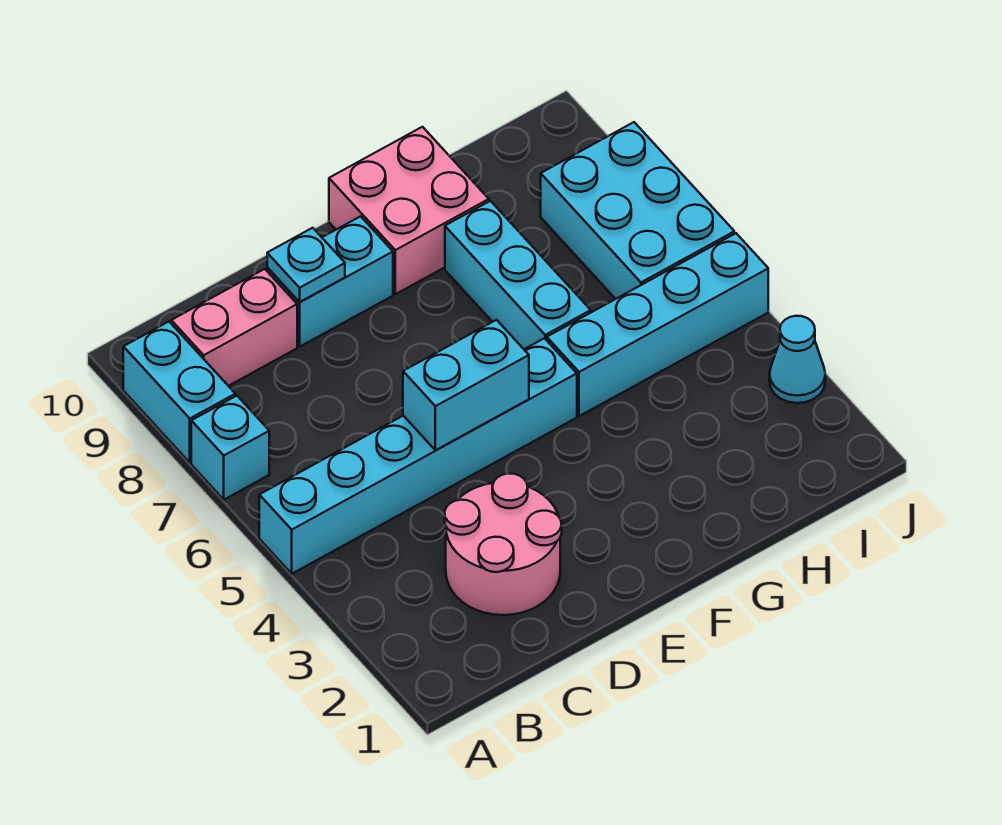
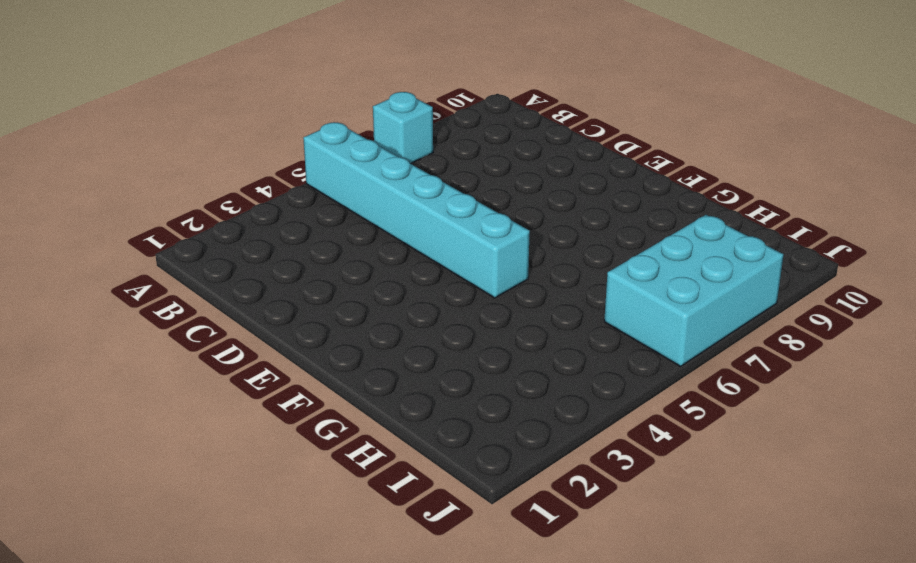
none -> cyan 1x2 brick [123,322,235,463]
none -> pink 1x2 brick [171,269,297,386]
none -> pink 2x2 round brick [445,473,562,615]

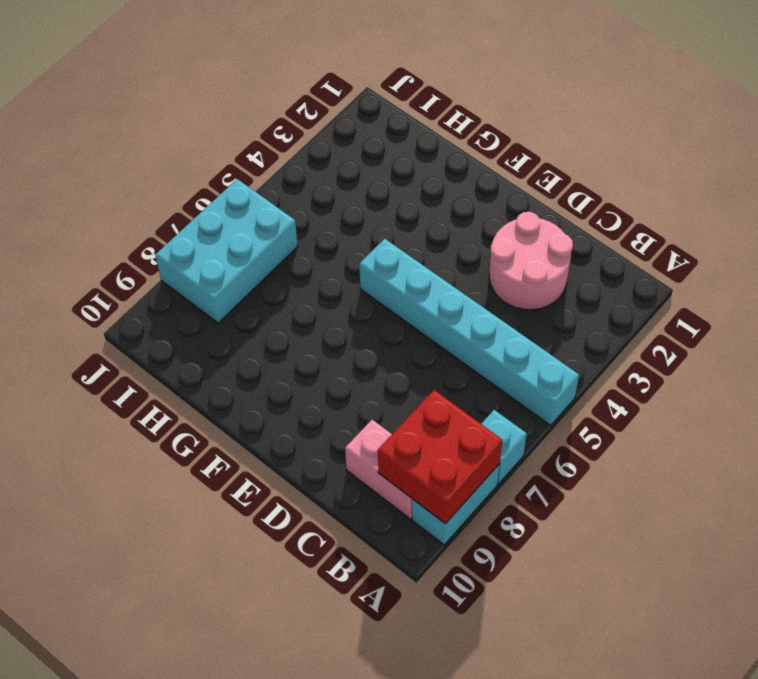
red 2x2 brick [378,390,502,524] -> none
none -> cyan 1x2 brick [267,216,393,347]
none -> pink 2x2 brick [329,127,489,294]
none -> cyan 1x4 brick [547,233,768,416]

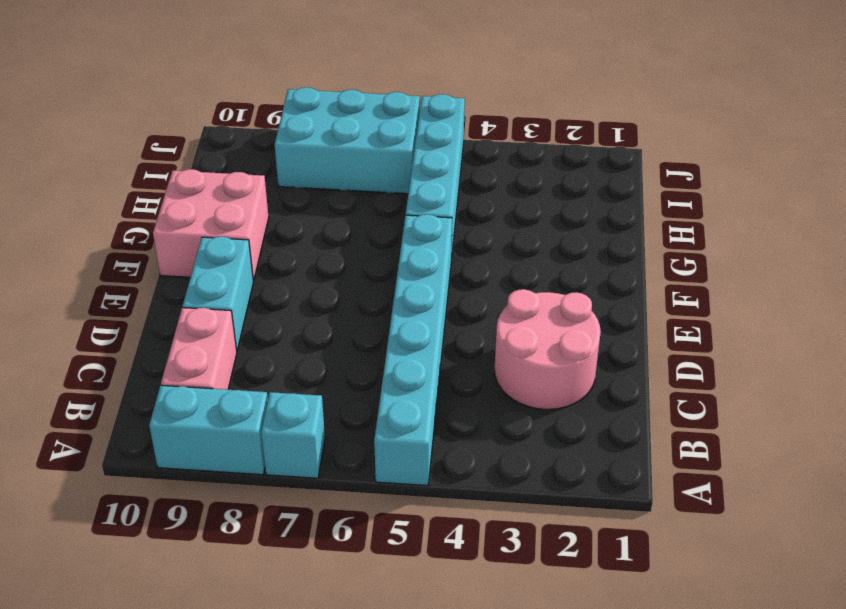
none -> cyan 1x3 brick [445,201,591,349]
none -> cyan 1x1 cone [769,316,825,403]
none -> cyan 1x2 brick [403,320,529,450]

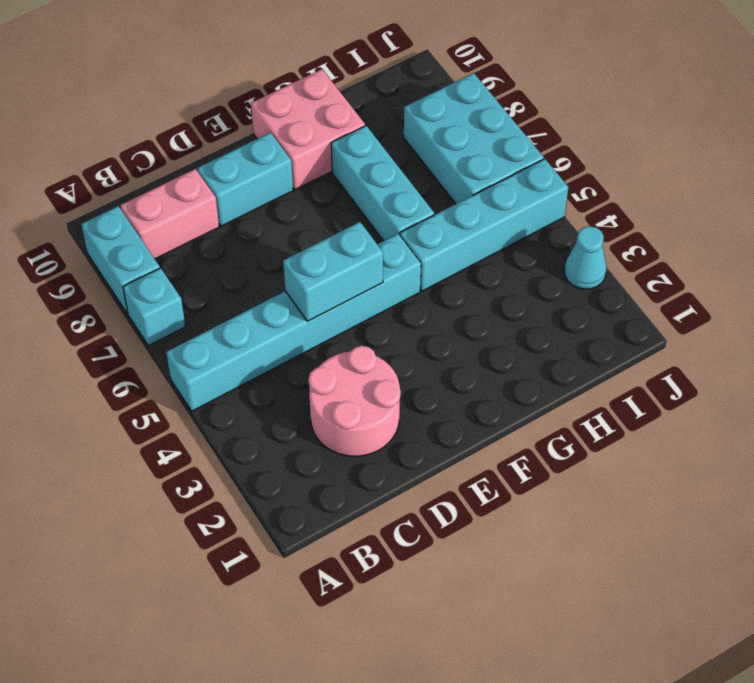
none -> cyan 1x1 plate [267,228,345,302]

